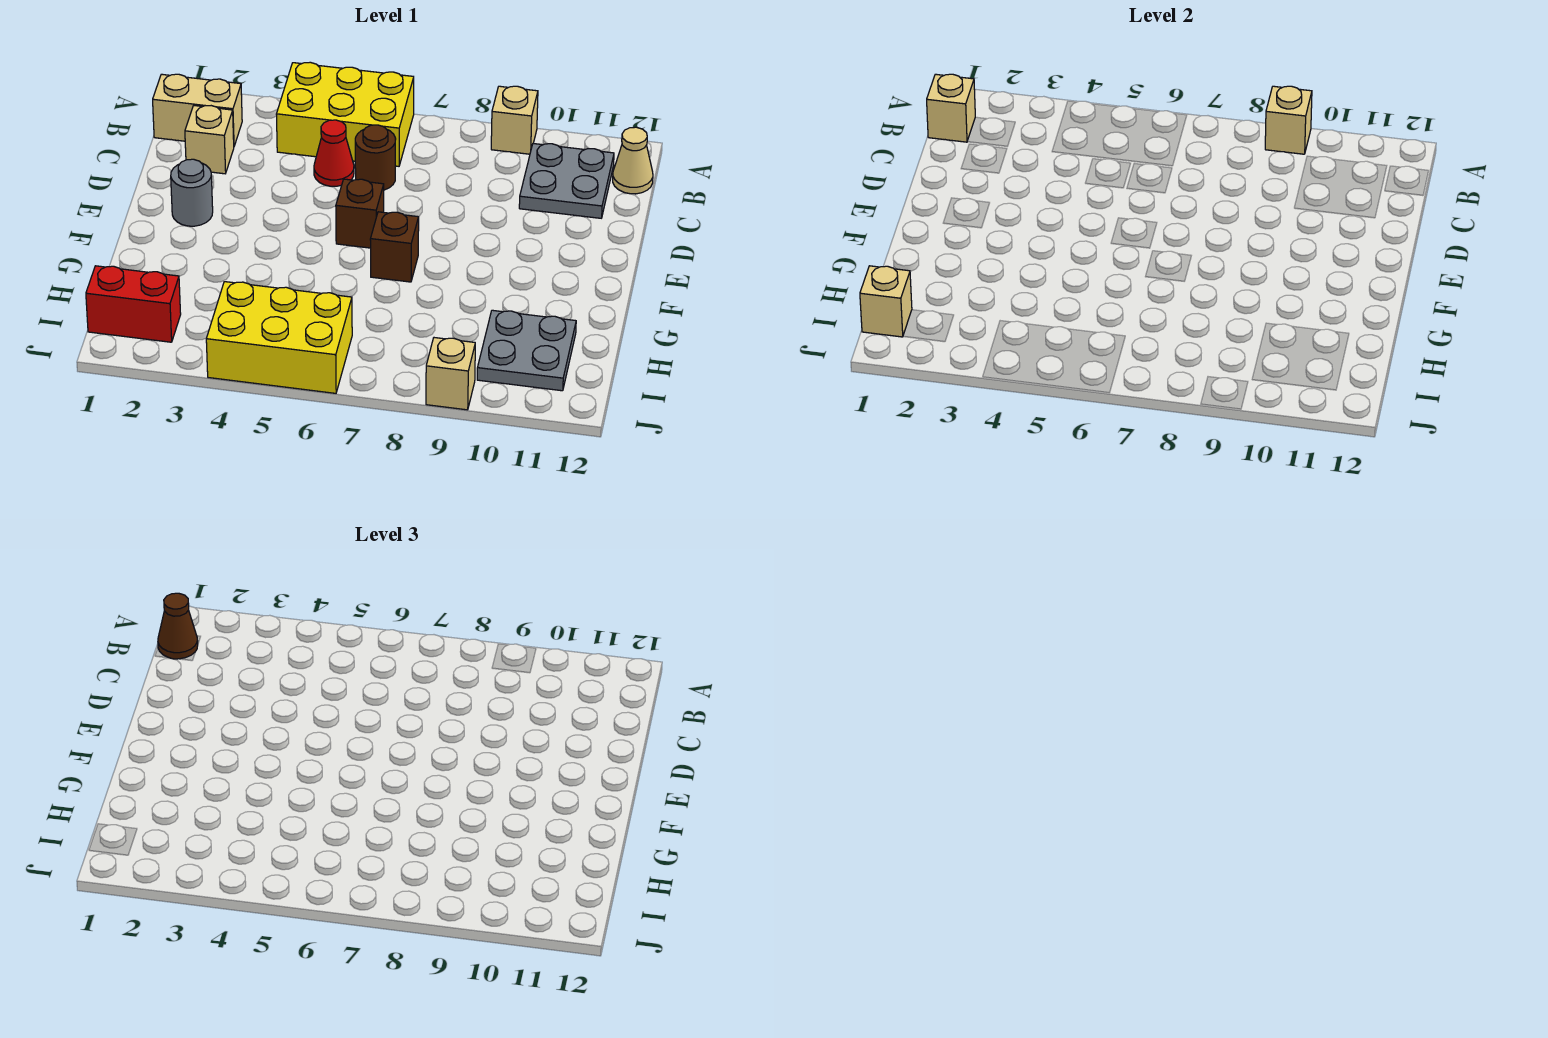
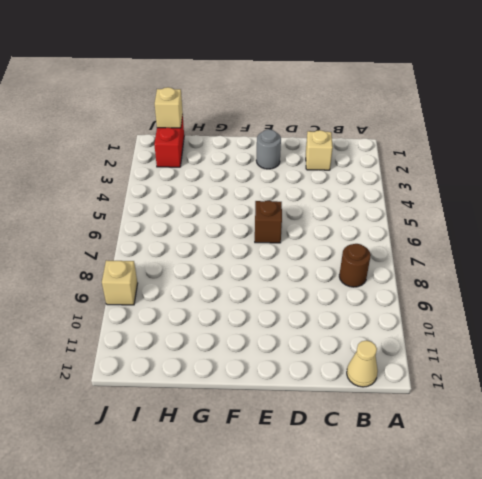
brown 1x1 round brick [339,244,371,287] -> brown 1x1 round brick moved to [355,125,396,190]
none -> yellow 2x3 brick [276,62,414,166]
none -> tan 1x1 brick [491,86,538,154]
none -> tan 1x2 brick [153,74,242,146]

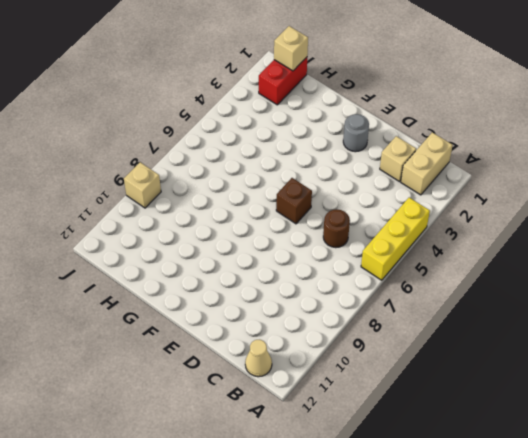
yellow 1x3 brick [361,198,430,280] -> yellow 2x3 brick [276,62,414,166]
none -> tan 1x1 brick [491,86,538,154]
none -> grey 2x2 plate [519,144,614,218]
none -> red 1x1 cone [314,120,354,186]

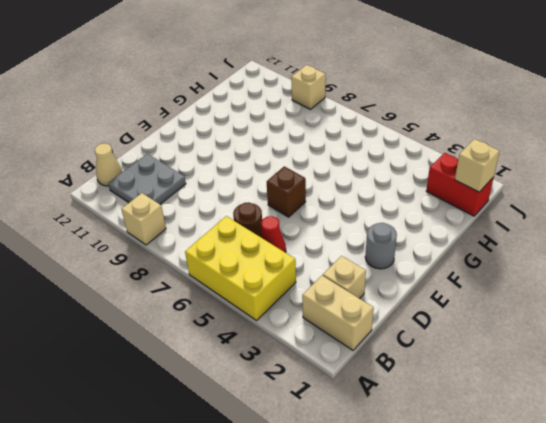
none -> brown 1x1 brick [370,212,419,282]
none -> grey 2x2 plate [477,310,576,391]
none -> yellow 2x3 brick [206,282,352,393]

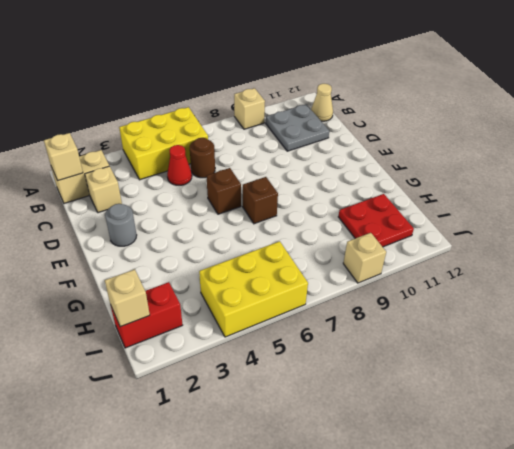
red 2x2 plate [338,194,414,247] -> grey 2x2 plate [477,310,576,391]
none -> tan 1x1 brick [1265,86,1312,154]
none -> brown 1x1 cone [158,593,198,659]

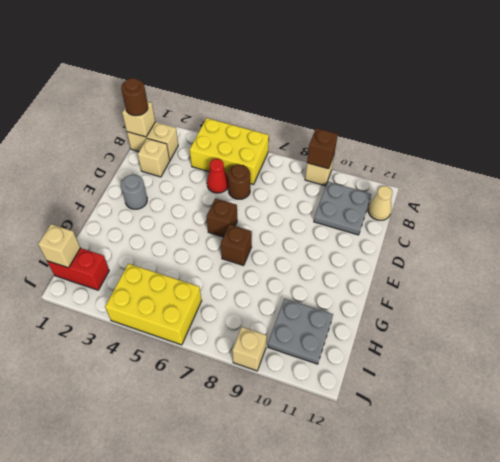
brown 1x1 brick [307,128,338,169] -> tan 1x1 brick [1265,86,1312,154]
brown 1x1 round brick [121,78,148,116] -> brown 1x1 cone [158,593,198,659]

